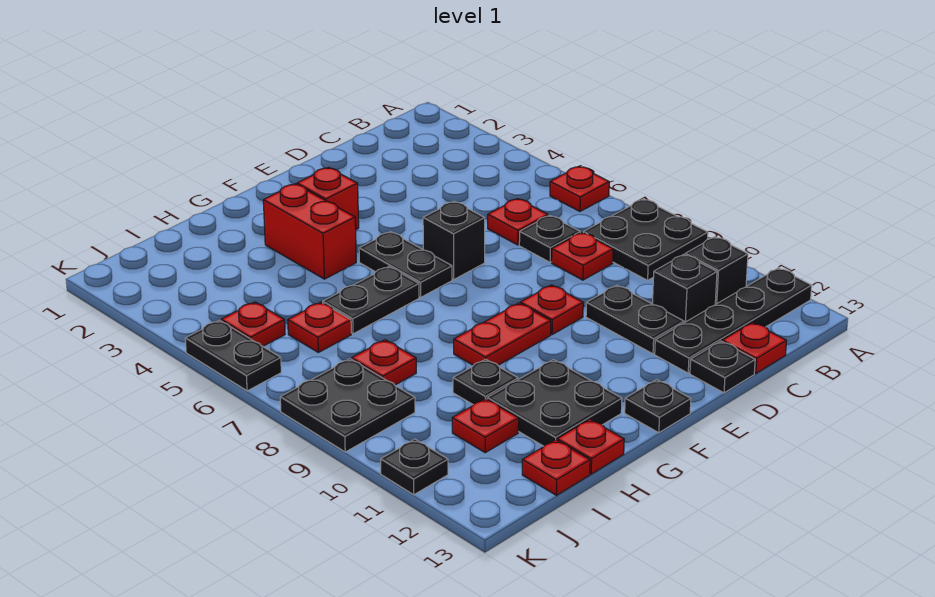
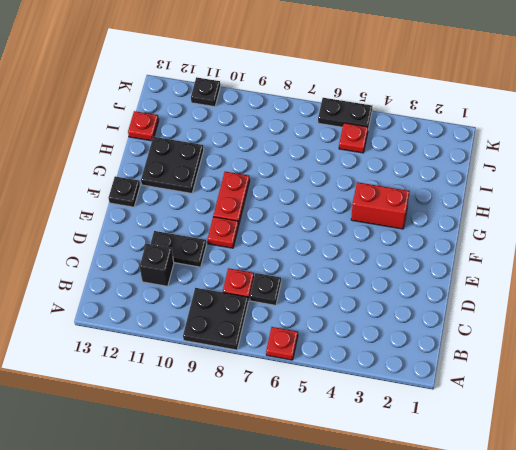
none -> black 1x4 plate [655,268,812,373]
none -> black 1x1 brick [685,237,748,304]
none -> red 1x1 plate [488,199,548,245]
none -> red 1x1 plate [722,322,786,374]

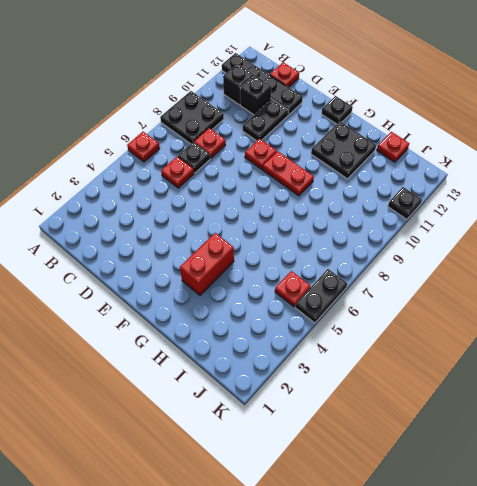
none -> black 1x1 plate [690,341,755,393]
none -> black 1x1 brick [423,201,485,280]
none -> red 1x1 brick [297,167,359,230]
none -> black 1x2 plate [359,232,452,297]

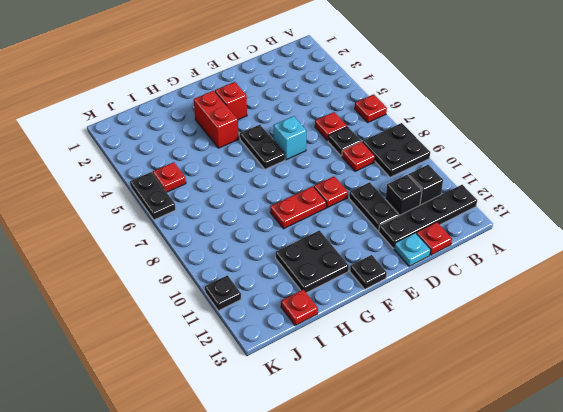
cyan 1x1 plate [394,233,431,266] -> black 1x1 plate [690,341,755,393]
cyan 1x1 brick [274,116,306,160] -> black 1x1 brick [423,201,485,280]
none -> black 1x2 plate [323,267,419,334]
none -> black 1x1 plate [453,359,518,405]
none -> red 1x1 plate [557,419,624,474]
none -> red 1x1 plate [288,302,351,352]

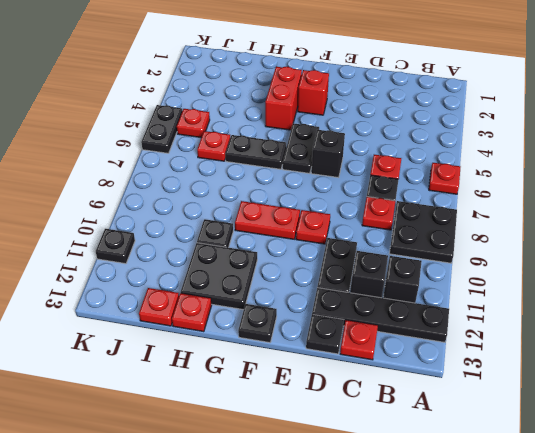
none -> red 1x1 plate [352,340,416,385]
none -> red 1x1 plate [452,399,519,453]
none -> black 2x2 plate [280,359,415,452]

